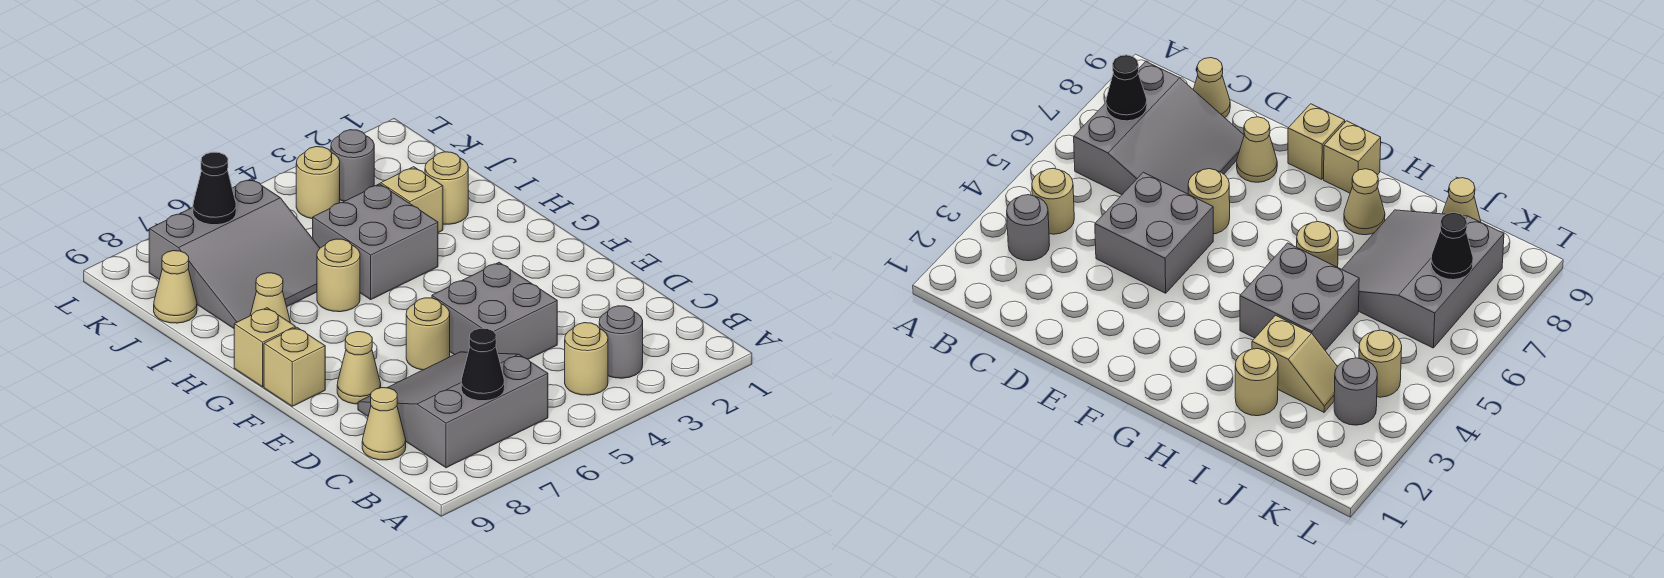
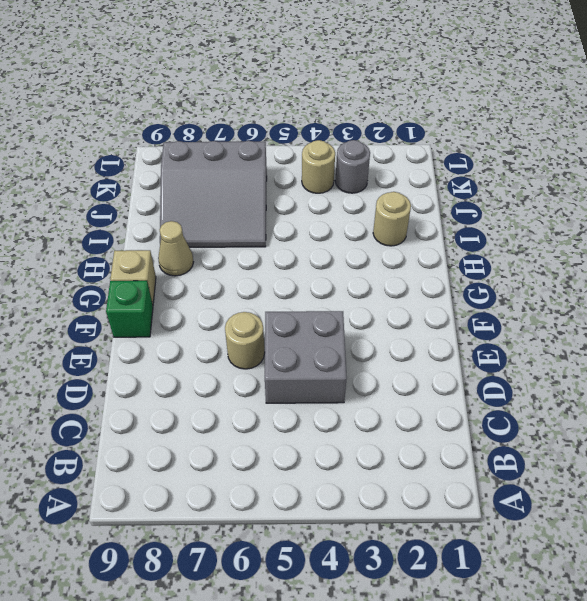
green 1x1 brick [106,281,153,337] -> tan 1x1 brick [264,327,325,406]
none -> grey 1x1 round brick [599,306,643,378]
none -> tan 1x1 round brick [565,323,608,395]
none -> grey 3x3 slope [358,352,548,468]

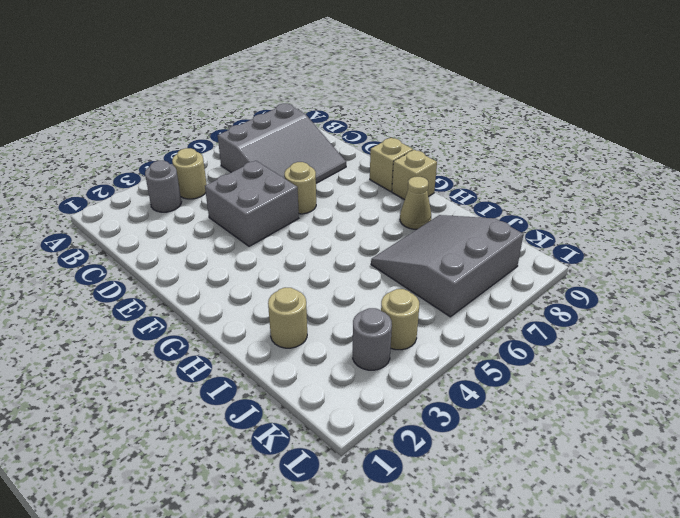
none -> tan 1x1 cone [362,388,406,460]
none -> tan 1x1 cone [337,332,381,404]
none -> grey 2x2 brick [313,184,438,299]

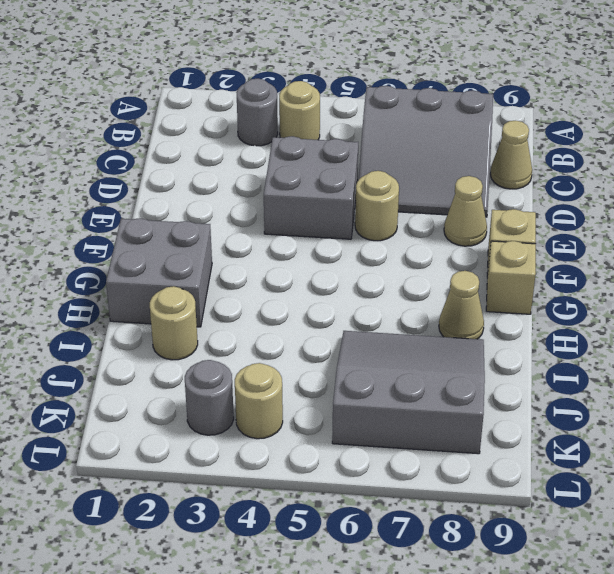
grey 2x2 brick [106,218,212,327] -> grey 2x2 brick moved to [313,184,438,299]
none -> tan 1x1 round brick [317,239,360,312]
none -> tan 1x2 slope [376,167,443,233]
none -> tan 1x1 cone [154,251,197,323]

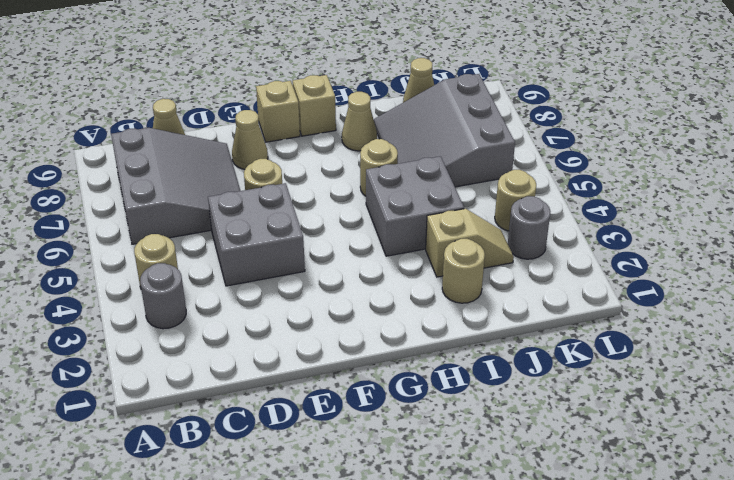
none -> black 1x1 cone [461,328,505,401]
none -> black 1x1 cone [193,152,236,225]

